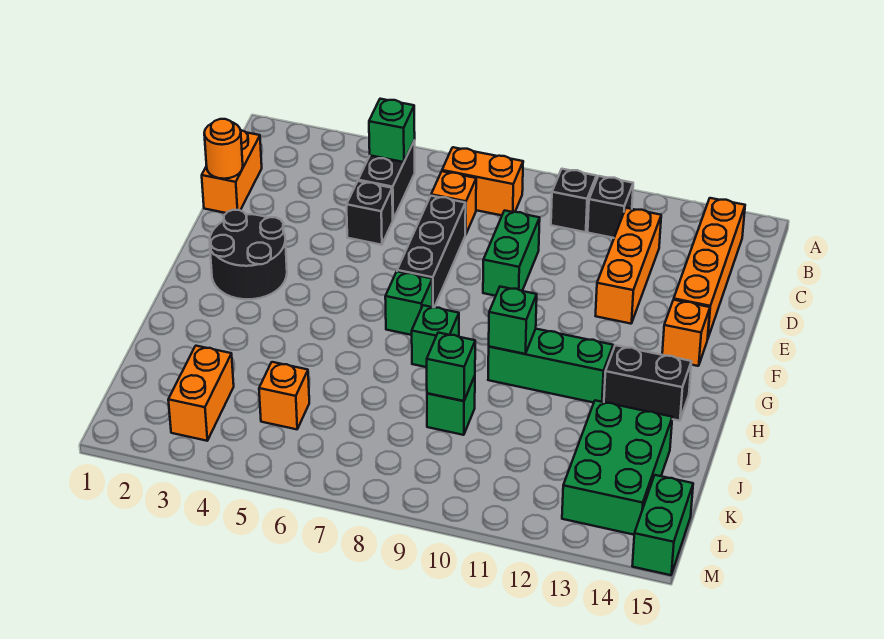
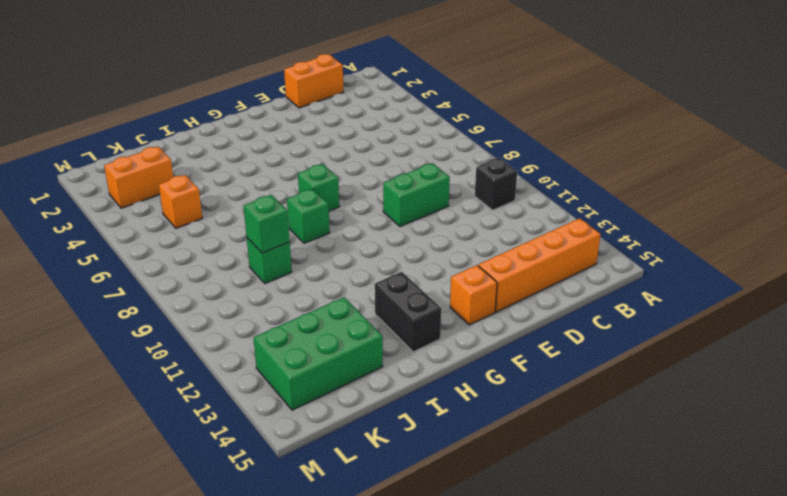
none -> black 1x2 brick [358,140,415,219]
none -> orange 1x2 brick [442,147,523,215]
none -> black 1x1 brick [588,176,633,238]

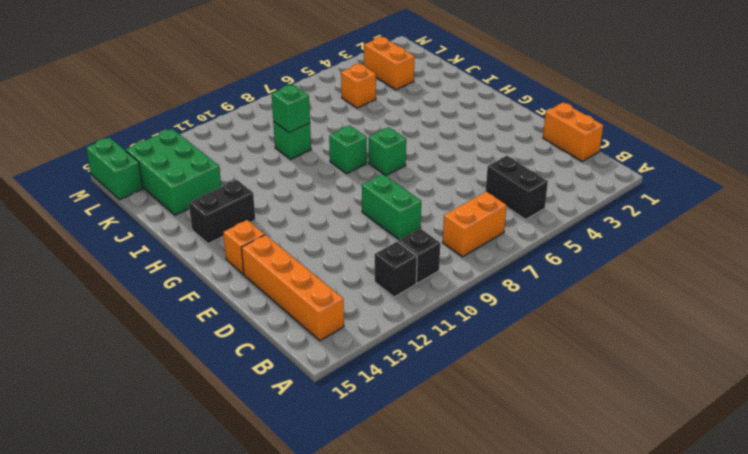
none -> orange 1x1 brick [431,171,476,235]
none -> orange 1x3 brick [596,208,661,324]
none -> black 1x1 brick [346,181,393,245]

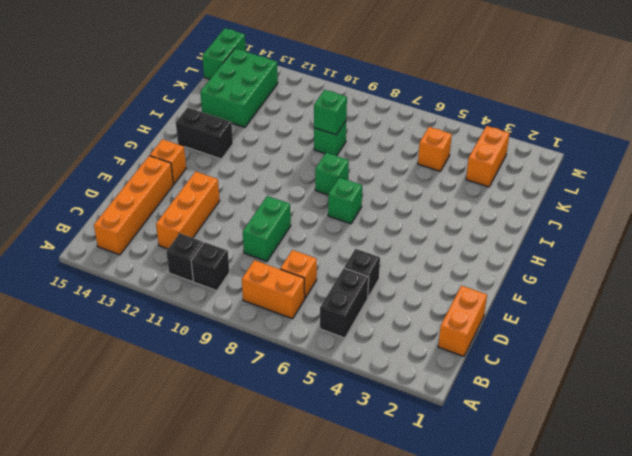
none -> black 1x3 brick [397,196,466,307]
none -> black 2x2 round brick [210,210,287,299]
none -> green 1x3 brick [488,329,613,403]

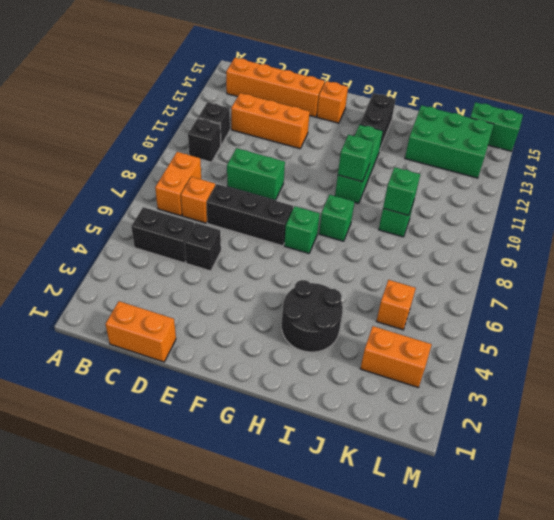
black 2x2 round brick [282,280,343,352] -> black 2x2 round brick moved to [210,210,287,299]
none -> green 1x1 brick [369,99,415,162]
none -> orange 1x1 round brick [204,119,243,179]

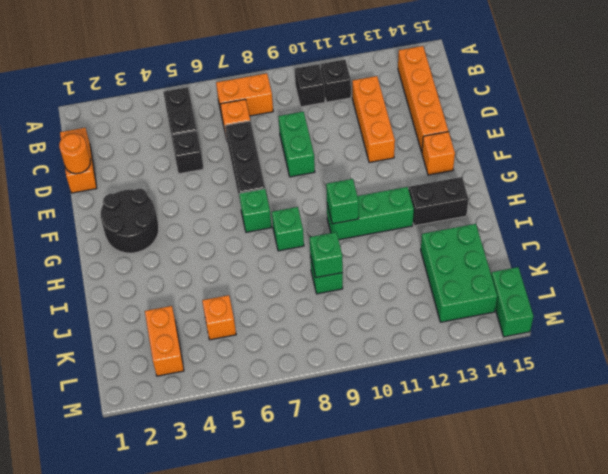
none -> green 1x1 brick [369,99,415,162]

